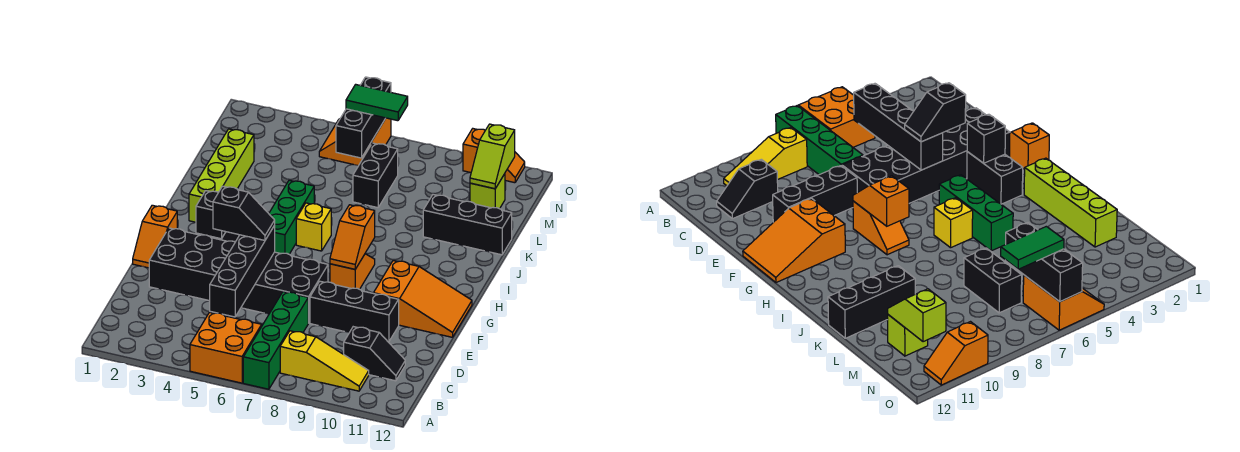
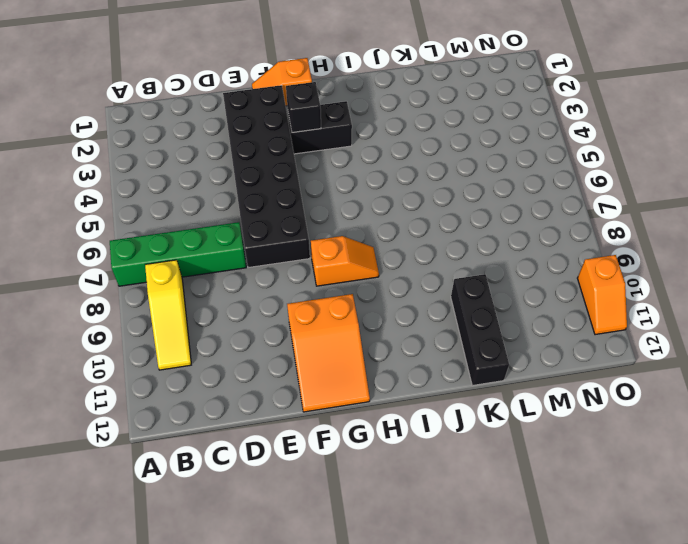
none -> orange 2x2 brick [190,312,262,383]
none -> black 1x2 slope [344,327,405,381]
none -> black 1x3 brick [310,281,399,342]

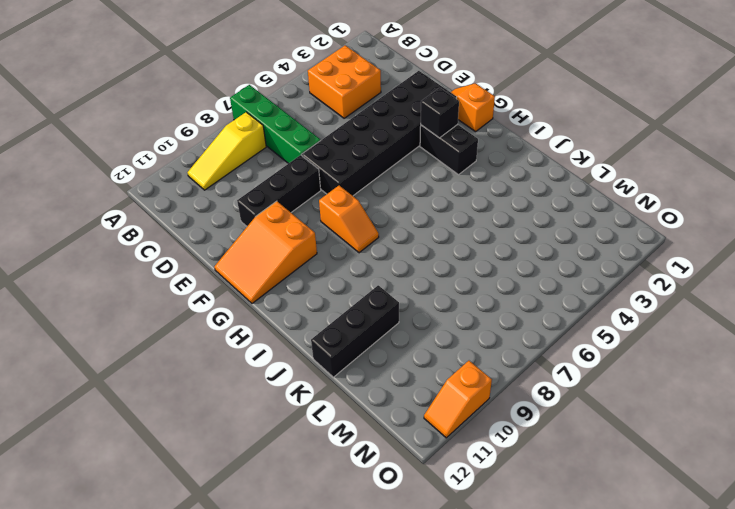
orange 2x2 brick [308,45,381,118] -> orange 2x2 brick moved to [190,312,262,383]
none -> black 1x2 slope [344,327,405,381]
none -> green 1x3 brick [269,180,314,254]
none -> lime 1x4 brick [189,129,254,222]

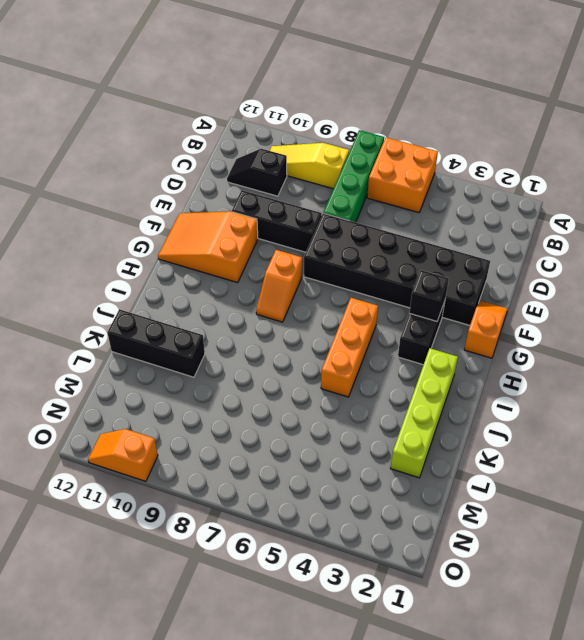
orange 1x3 brick [321,298,378,397] -> green 1x3 brick [269,180,314,254]
none -> yellow 1x1 brick [296,203,331,251]
none -> black 1x2 brick [353,143,398,208]
none -> lime 1x1 brick [470,174,505,209]

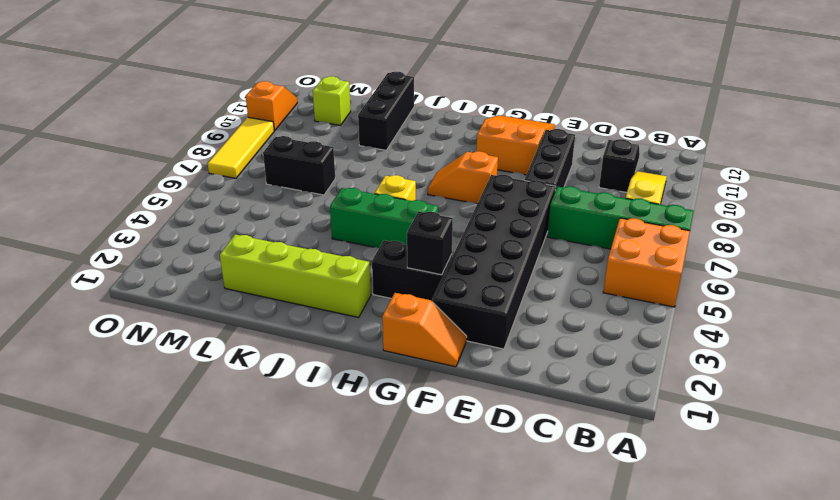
yellow 1x3 tile [208,117,274,178] -> none
none -> orange 2x2 slope [319,118,391,166]
none -> black 1x4 brick [210,226,275,317]
none -> orange 1x2 slope [330,205,375,269]

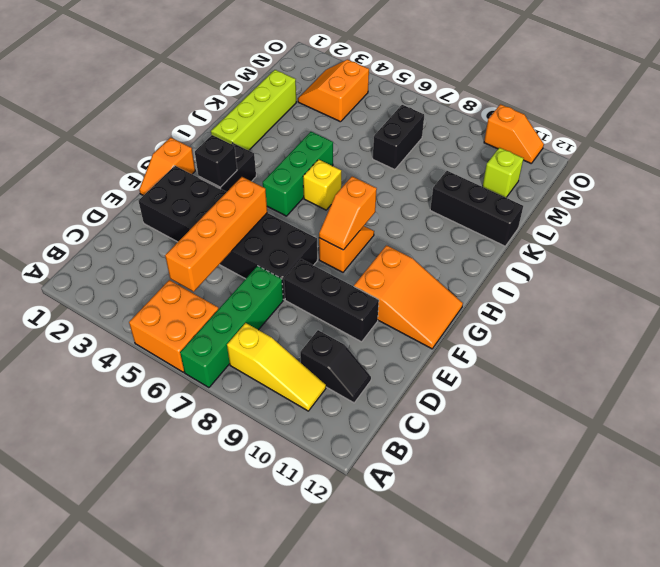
orange 1x4 brick [165,177,267,292] -> black 1x4 brick [210,226,275,317]
orange 2x2 slope [298,60,369,122] -> orange 2x2 slope moved to [319,118,391,166]
none -> black 1x3 brick [336,77,391,158]
none -> lime 1x2 slope [470,124,515,189]
none -> black 1x2 slope [213,186,275,240]

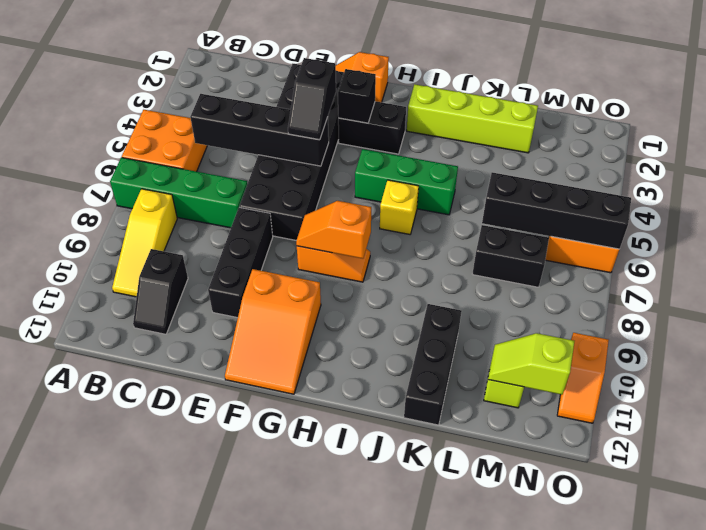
black 1x4 brick [482,172,631,249] -> black 1x3 brick [336,77,391,158]
none -> green 1x2 tile [346,84,408,121]

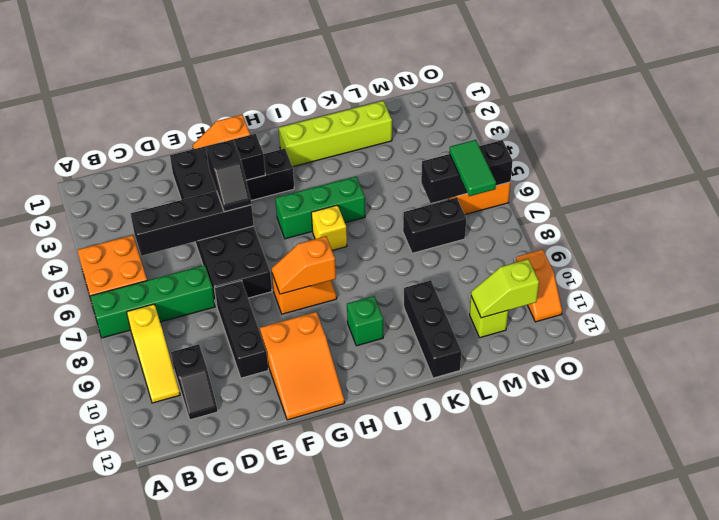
green 1x1 brick [347,296,383,346] -> none

